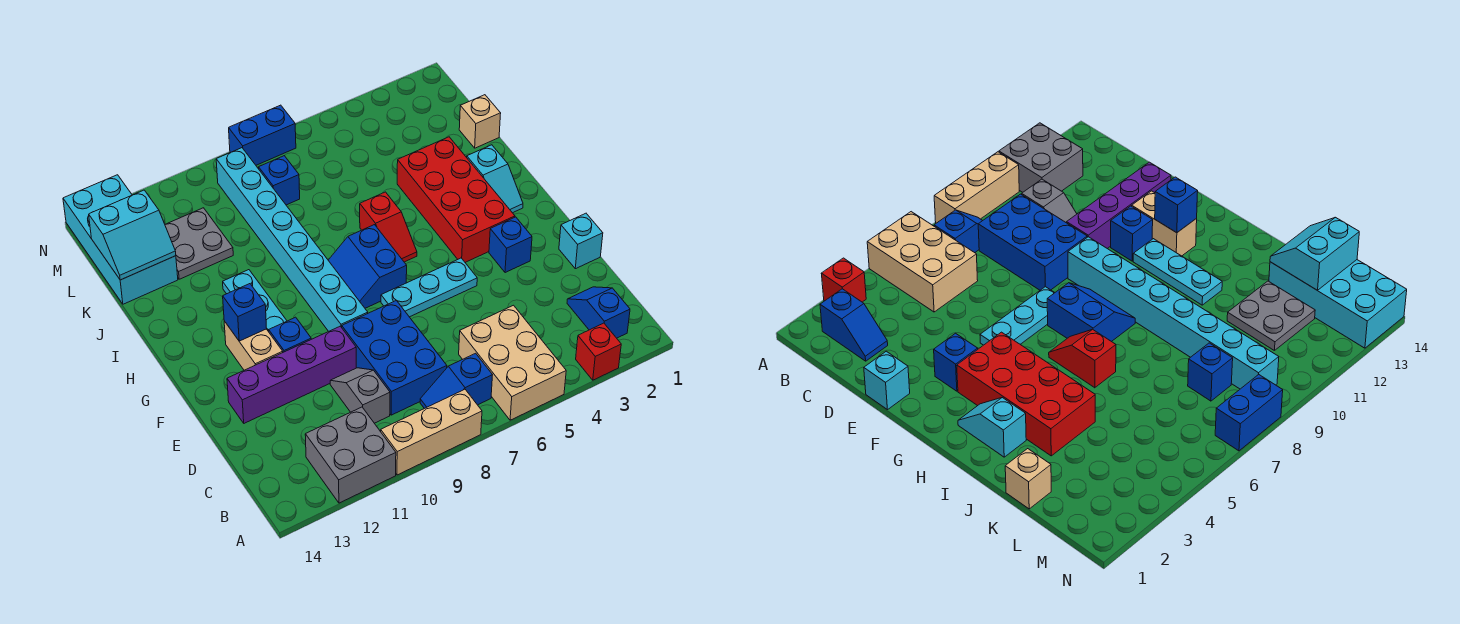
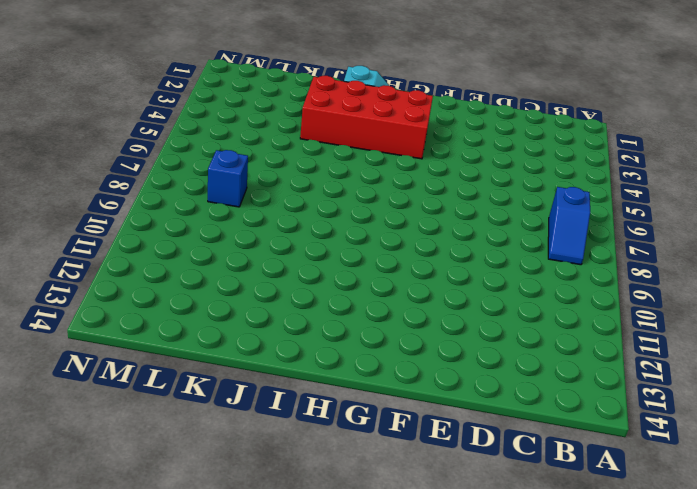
none -> red 1x1 brick [576,323,621,380]
none -> tan 2x3 brick [459,305,566,420]
none -> tan 1x3 brick [381,389,482,475]

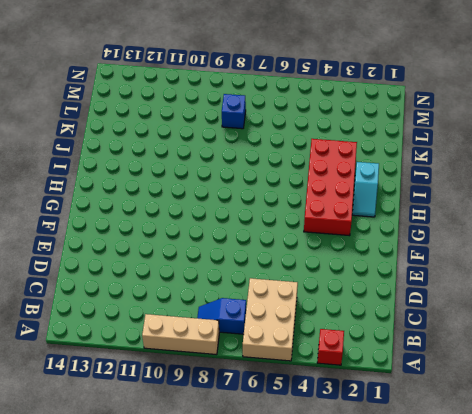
none -> grey 2x2 brick [305,407,396,503]
none -> blue 1x2 slope [567,287,630,338]
none -> blue 2x3 brick [342,300,447,415]

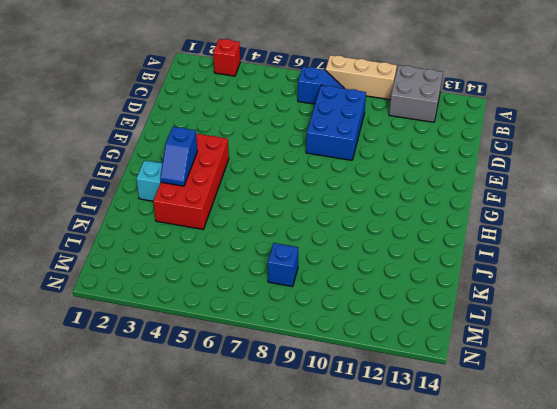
blue 1x2 slope [160,127,197,186] -> blue 1x2 slope moved to [567,287,630,338]
none -> tan 2x3 brick [459,305,566,420]
none -> grey 1x2 slope [330,368,390,423]
none -> cyan 1x1 brick [559,213,603,269]

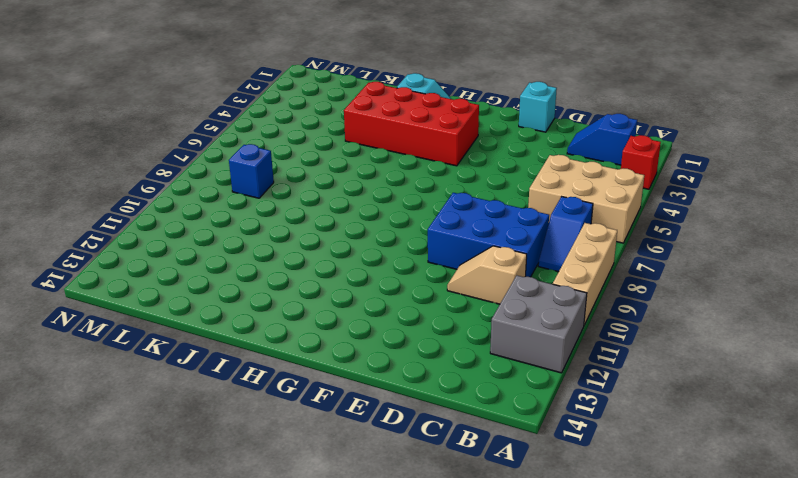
tan 1x2 slope [447,246,527,304] -> grey 1x2 slope [330,368,390,423]
none -> purple 1x4 brick [227,326,356,423]
none -> blue 1x1 brick [489,217,532,273]
none -> cyan 1x3 plate [381,258,477,317]

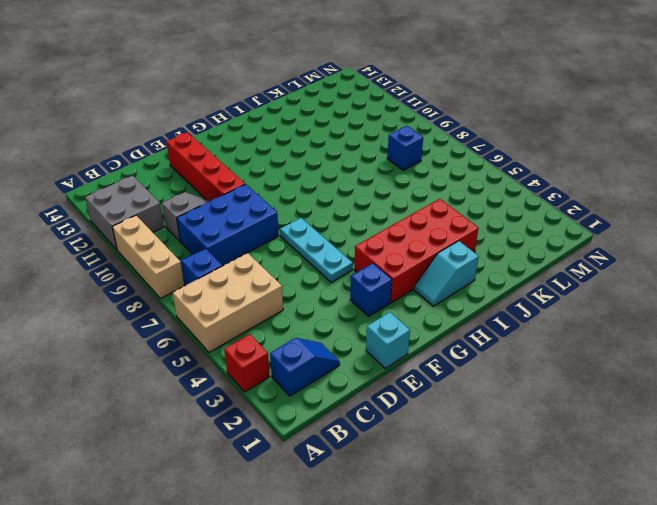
red 1x4 brick [167,132,245,201] -> purple 1x4 brick [227,326,356,423]
none -> cyan 1x8 brick [216,148,368,331]
none -> blue 1x1 brick [269,317,311,352]
none -> tan 1x2 brick [224,321,283,370]

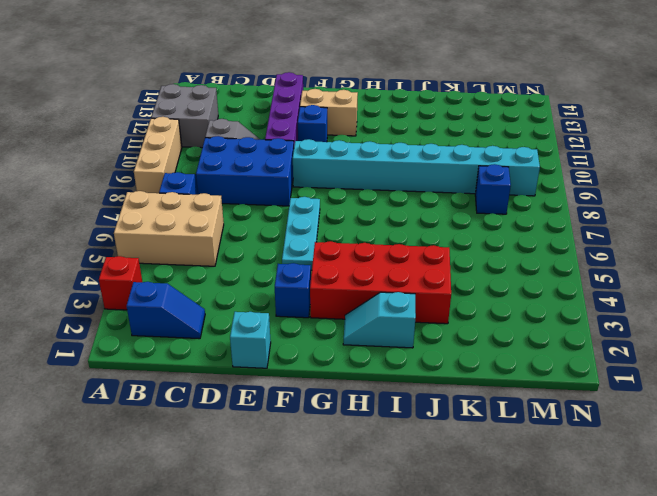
none -> blue 2x2 slope [328,225,407,308]
none -> cyan 1x3 plate [223,270,287,332]
none -> red 1x2 slope [360,192,417,262]

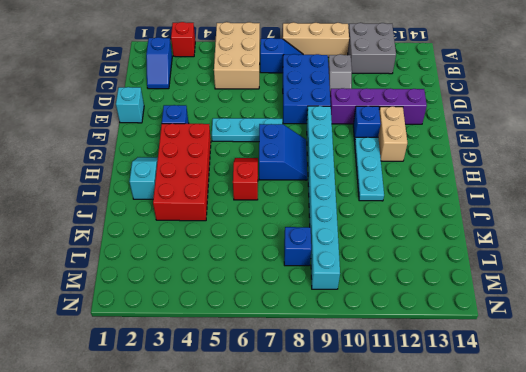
none -> tan 1x1 brick [459,95,501,148]
none -> grey 2x2 plate [165,208,233,279]
none -> cyan 2x4 brick [63,175,178,304]

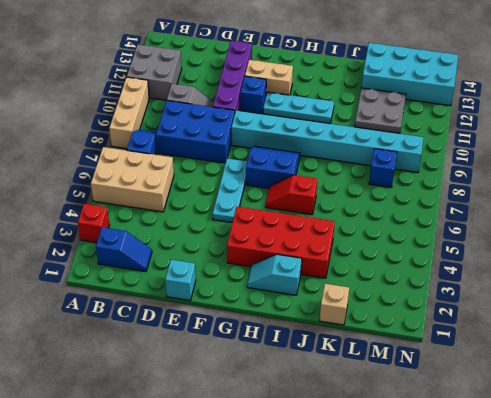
none -> blue 1x1 brick [489,217,532,273]
none -> blue 1x2 brick [229,105,296,165]
none -> blue 1x1 brick [223,284,267,341]

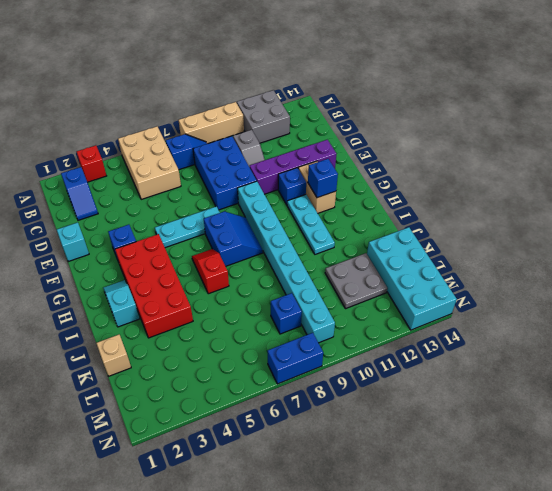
none -> cyan 2x2 slope [89,190,176,280]

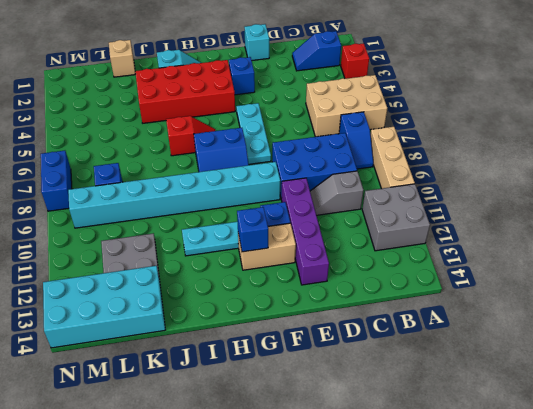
none -> cyan 2x2 slope [89,190,176,280]

